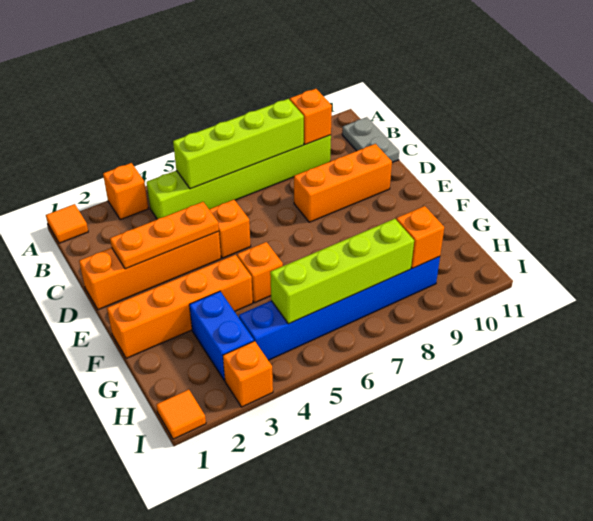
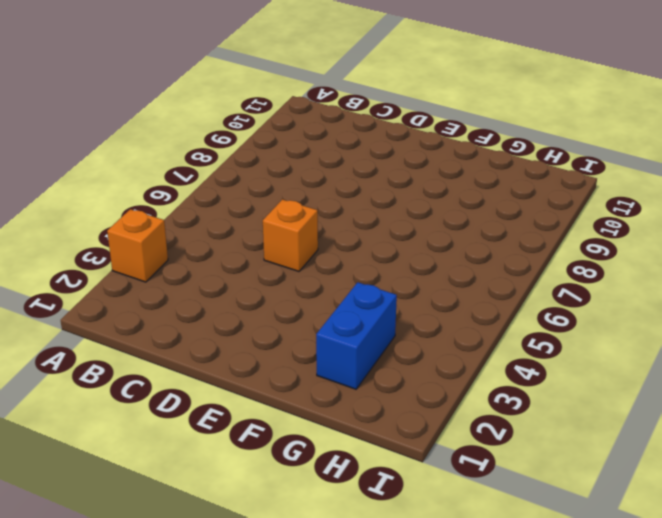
blue 1x2 brick [316,282,397,389] -> blue 1x2 brick turned to [189,291,254,380]
none -> orange 1x1 tile [46,204,88,243]
none -> lime 1x6 brick [147,135,331,219]
none -> grey 1x2 plate [342,117,399,162]

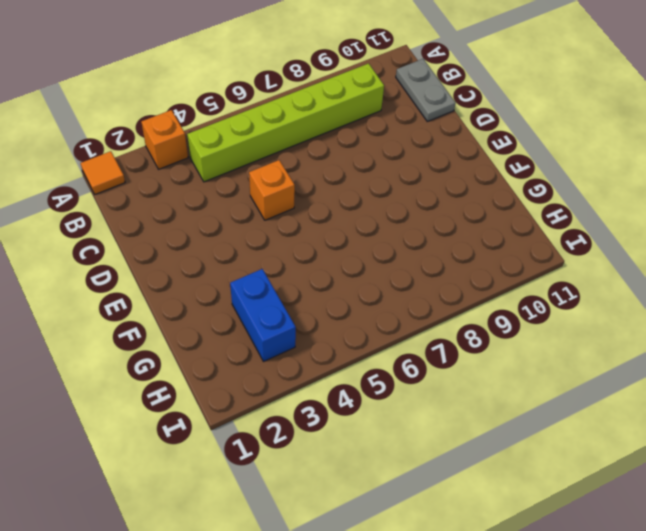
none -> orange 1x4 brick [79,231,221,310]
none -> orange 1x3 brick [294,144,392,222]
none -> orange 1x4 brick [107,255,253,358]

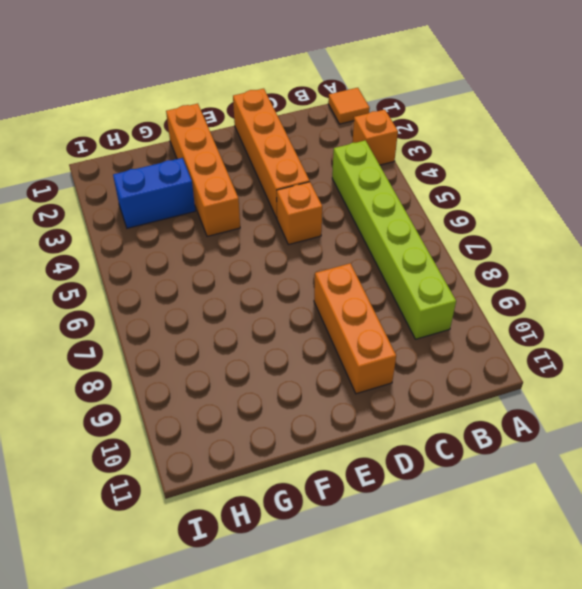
none -> grey 1x2 plate [342,117,399,162]
none -> orange 1x1 brick [237,242,283,303]
none -> blue 1x6 brick [239,257,440,360]

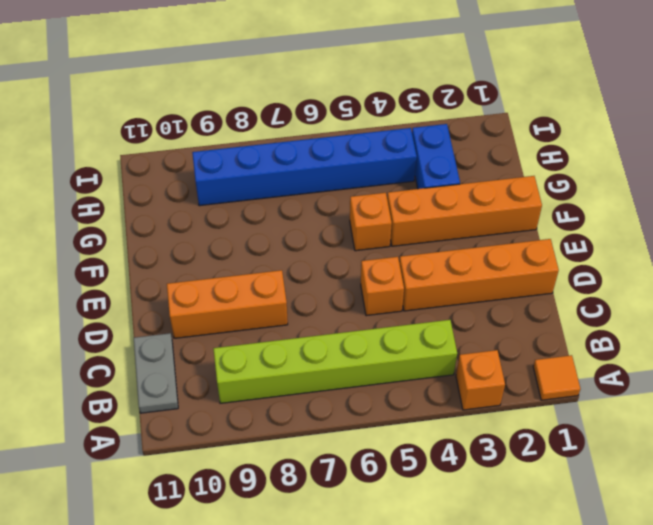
none -> orange 1x1 tile [156,390,206,439]
none -> orange 1x1 brick [223,341,273,407]
none -> lime 1x4 brick [173,99,304,189]

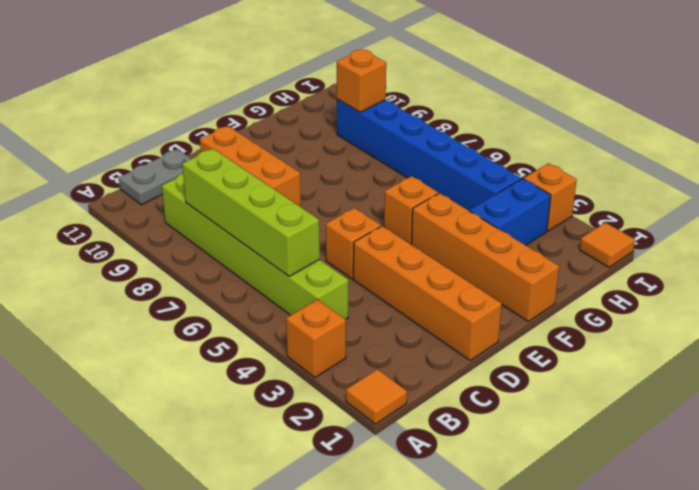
none -> orange 1x1 brick [290,89,332,145]
none -> orange 1x3 plate [110,202,219,269]
none -> lime 1x4 brick [270,219,414,324]

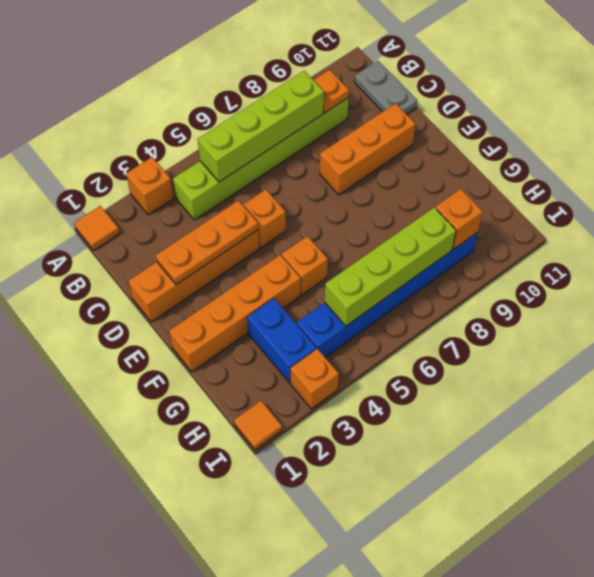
orange 1x1 plate [314,70,349,113] -> orange 1x1 brick [290,89,332,145]

